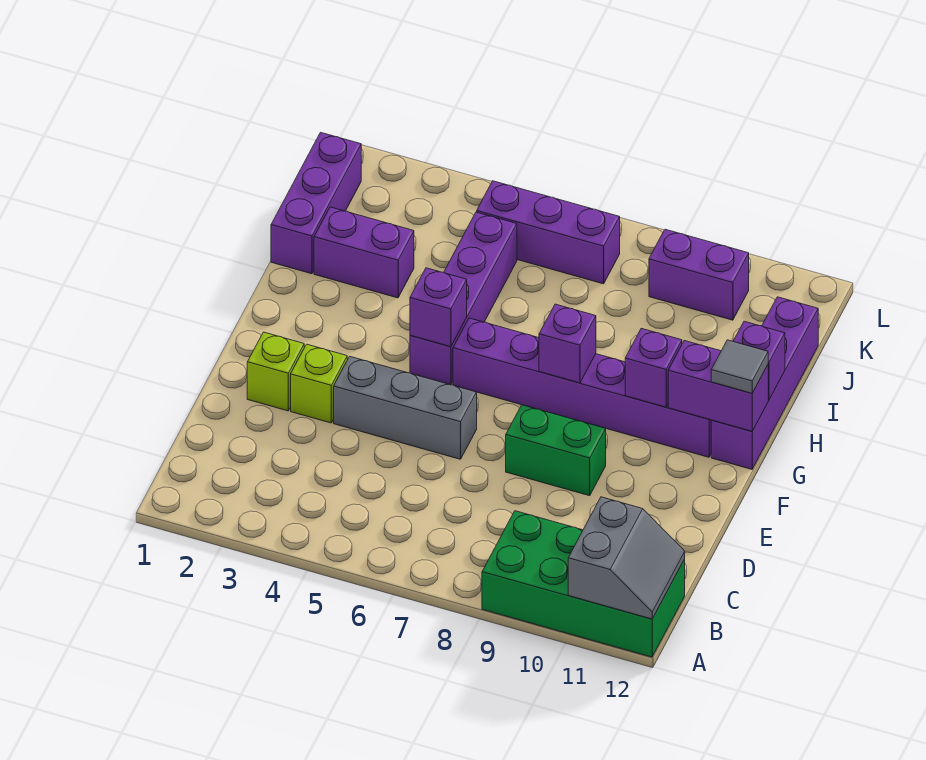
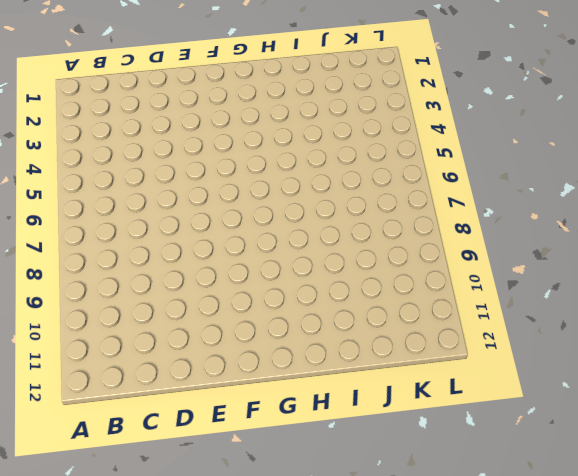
none -> green 2x4 brick [482,511,685,657]
none -> lime 1x1 brick [247,332,304,411]
none -> lime 1x1 brick [291,344,347,423]

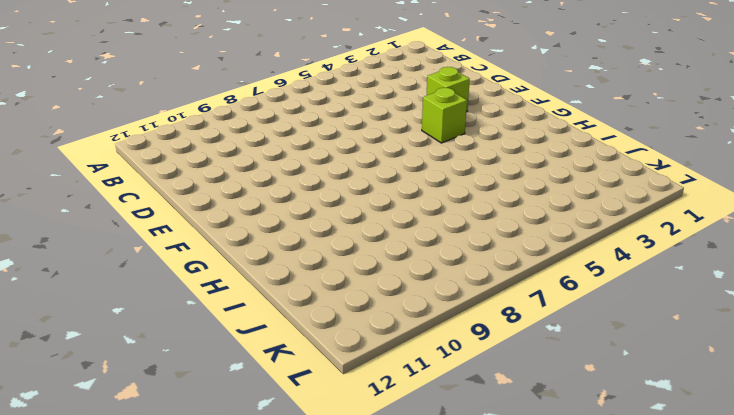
lime 1x1 brick [422,88,467,143] -> lime 1x1 brick moved to [247,332,304,411]
none -> green 2x4 brick [482,511,685,657]
none -> grey 1x3 brick [334,356,477,459]
none -> green 1x2 brick [506,405,606,496]

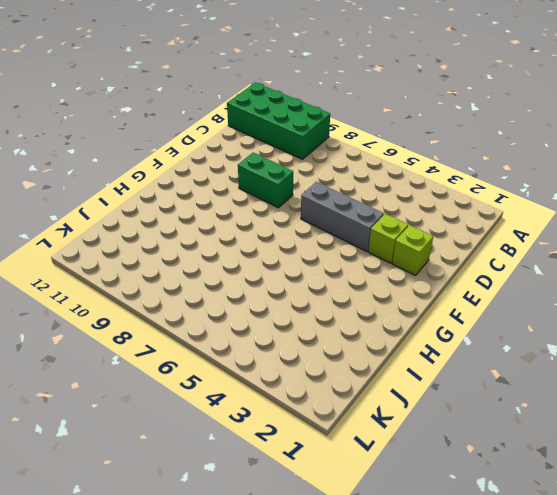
none -> purple 1x4 brick [410,212,517,385]
none -> purple 1x6 brick [453,318,711,457]
none -> purple 1x4 brick [711,297,818,469]

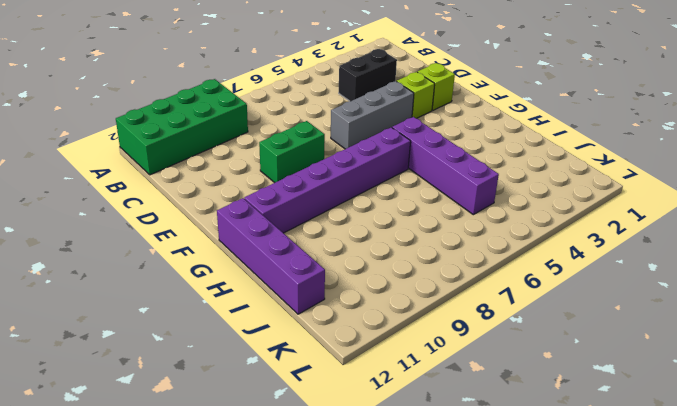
black 1x2 brick [339,49,397,101] -> none
none -> purple 1x3 brick [271,132,361,274]
none -> purple 1x2 brick [314,207,414,298]
none -> purple 1x3 brick [477,181,620,284]

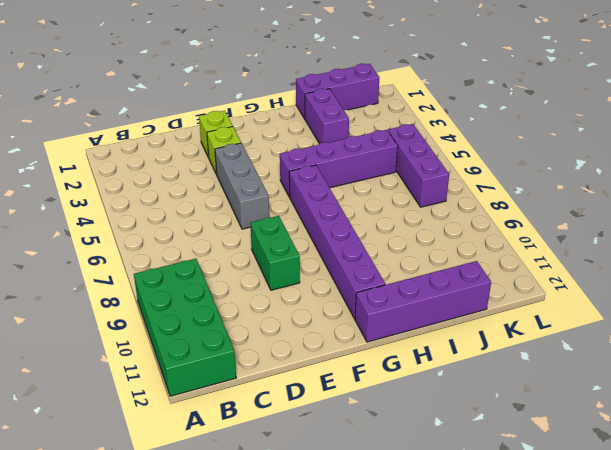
none -> purple 1x2 brick [649,229,749,320]
none -> grey 2x2 slope [568,497,685,619]
none -> purple 1x1 brick [410,268,467,347]

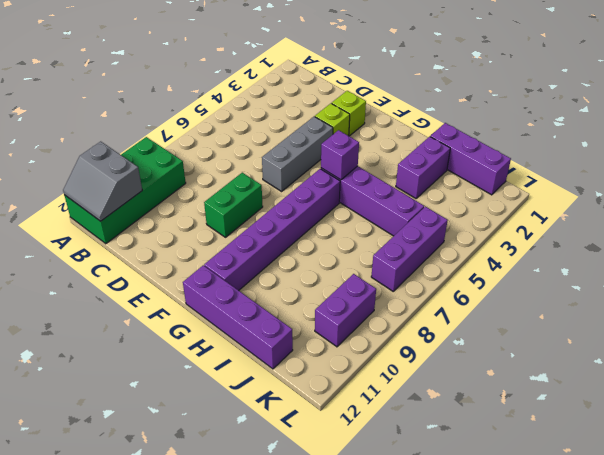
none -> purple 1x1 brick [539,304,596,383]
none -> purple 1x1 brick [625,328,682,407]
none -> purple 1x2 brick [668,341,768,431]

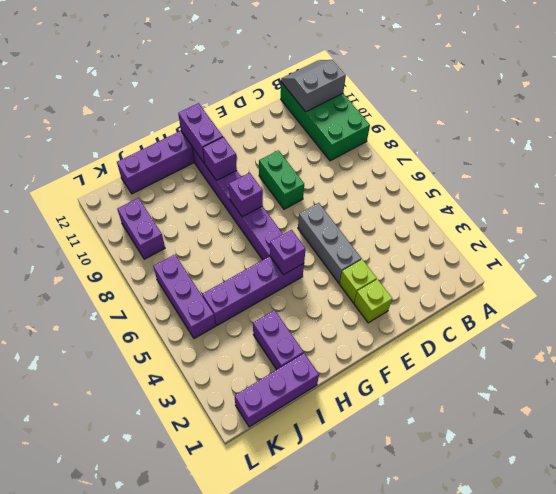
none -> purple 1x1 brick [733,321,785,400]
none -> grey 1x1 tile [711,340,768,393]

